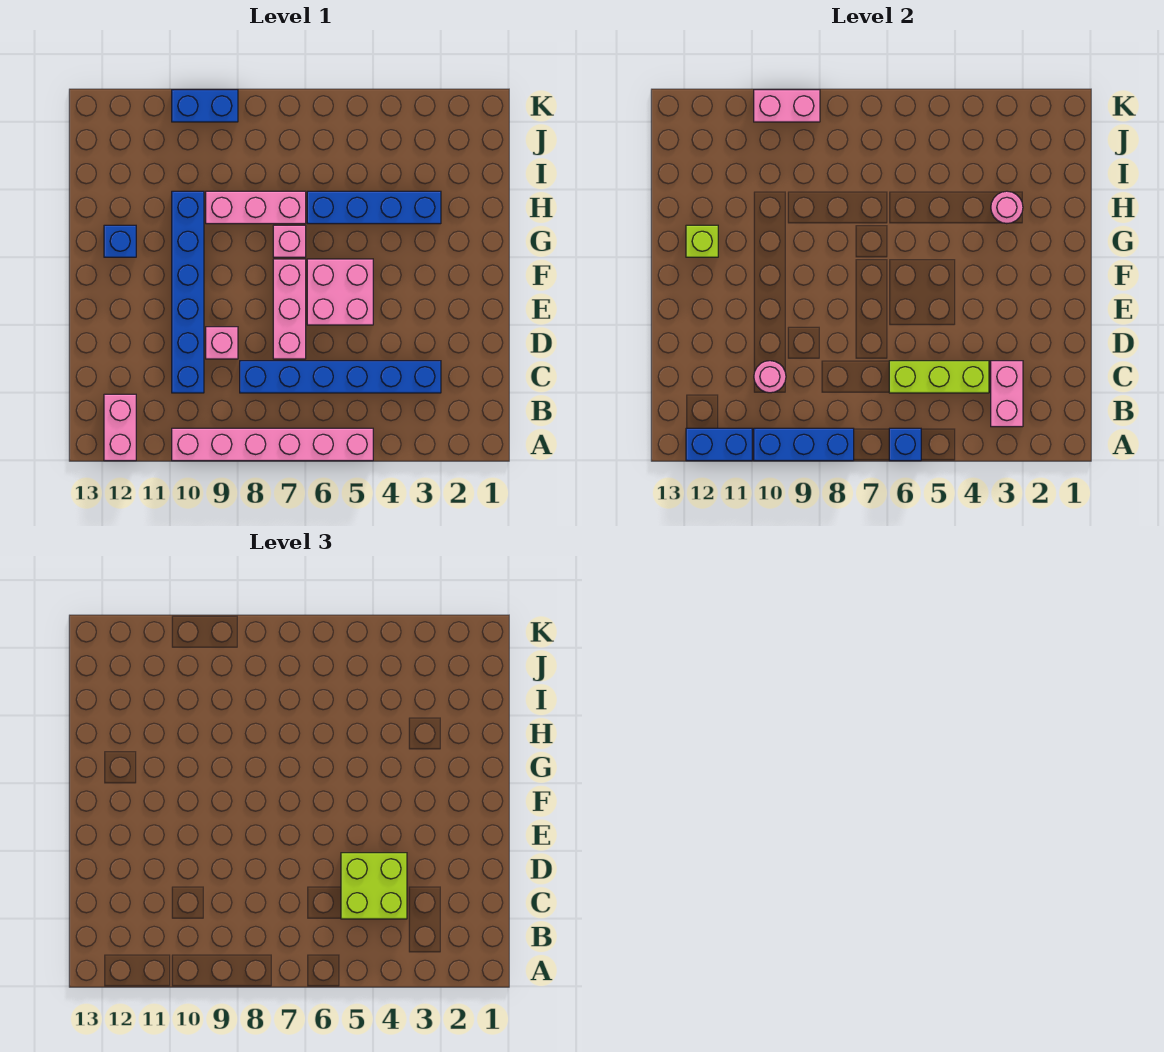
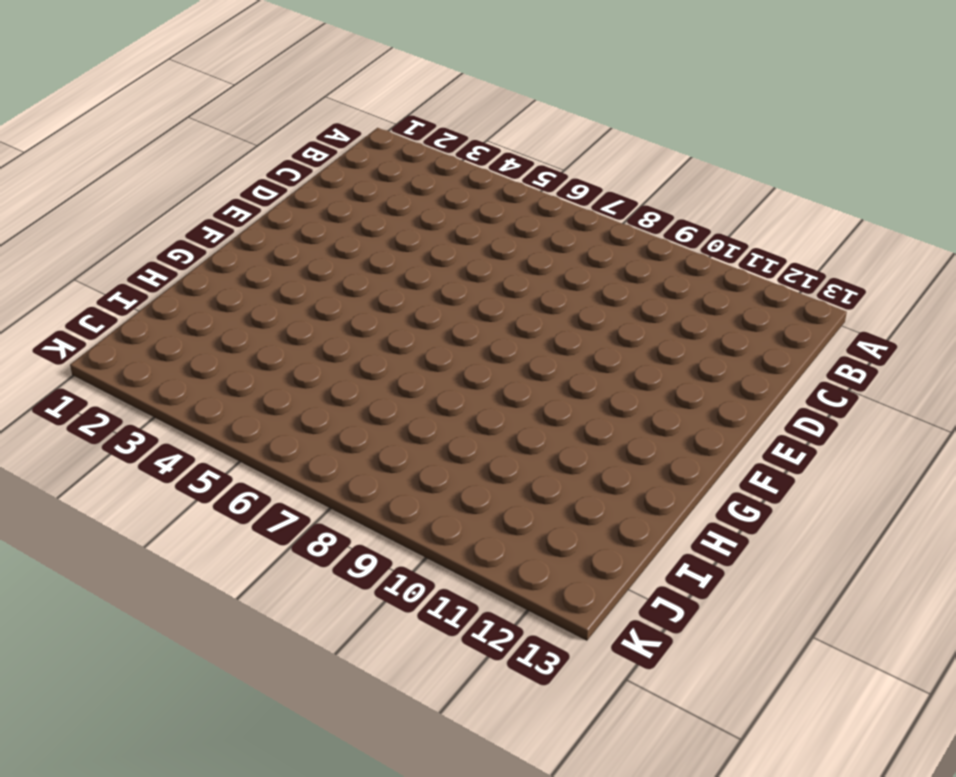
none -> pink 1x6 brick [172,428,373,461]
none -> pink 1x2 brick [104,394,136,461]
none -> blue 1x6 brick [240,361,441,393]

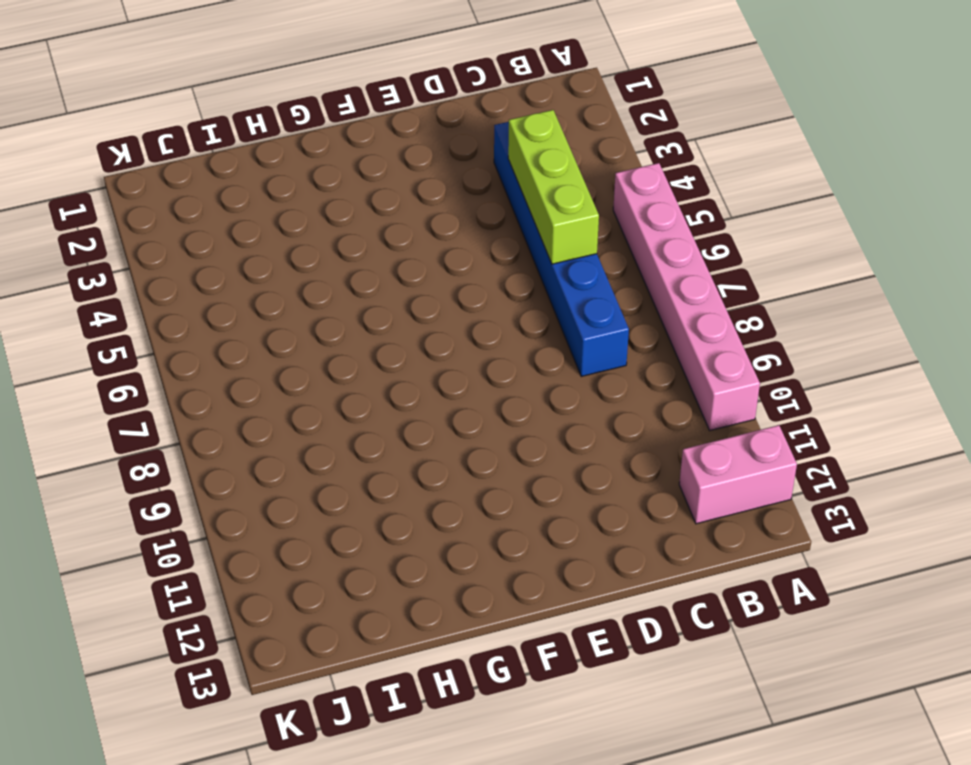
none -> blue 1x6 brick [172,191,204,393]
none -> pink 1x3 brick [273,259,306,359]
none -> pink 1x1 brick [206,327,238,359]

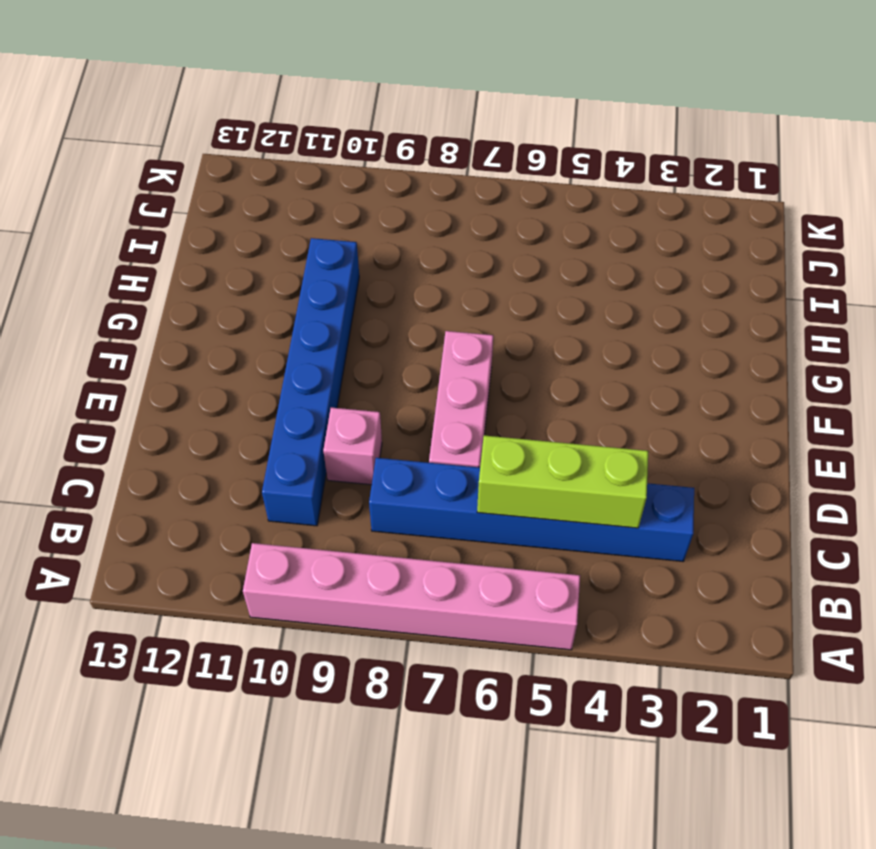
none -> pink 1x2 brick [104,394,136,461]
none -> pink 2x2 brick [307,259,373,325]
none -> pink 1x1 brick [273,225,306,257]

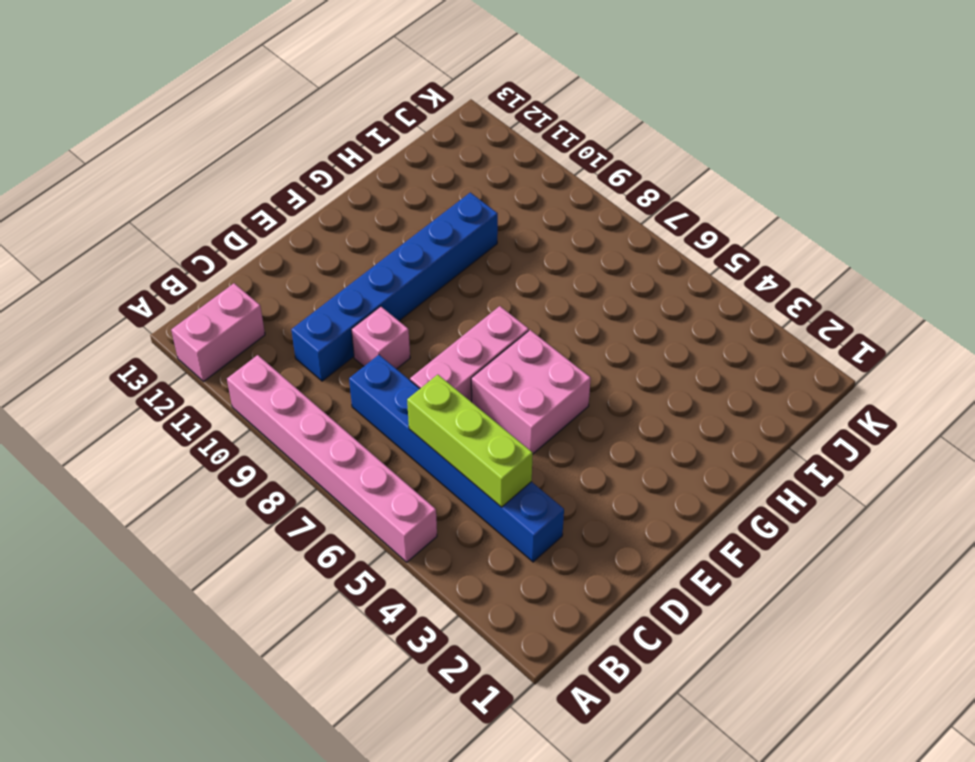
none -> pink 1x1 brick [273,225,306,257]
none -> blue 1x1 brick [104,225,136,257]
none -> blue 1x4 brick [307,191,441,224]

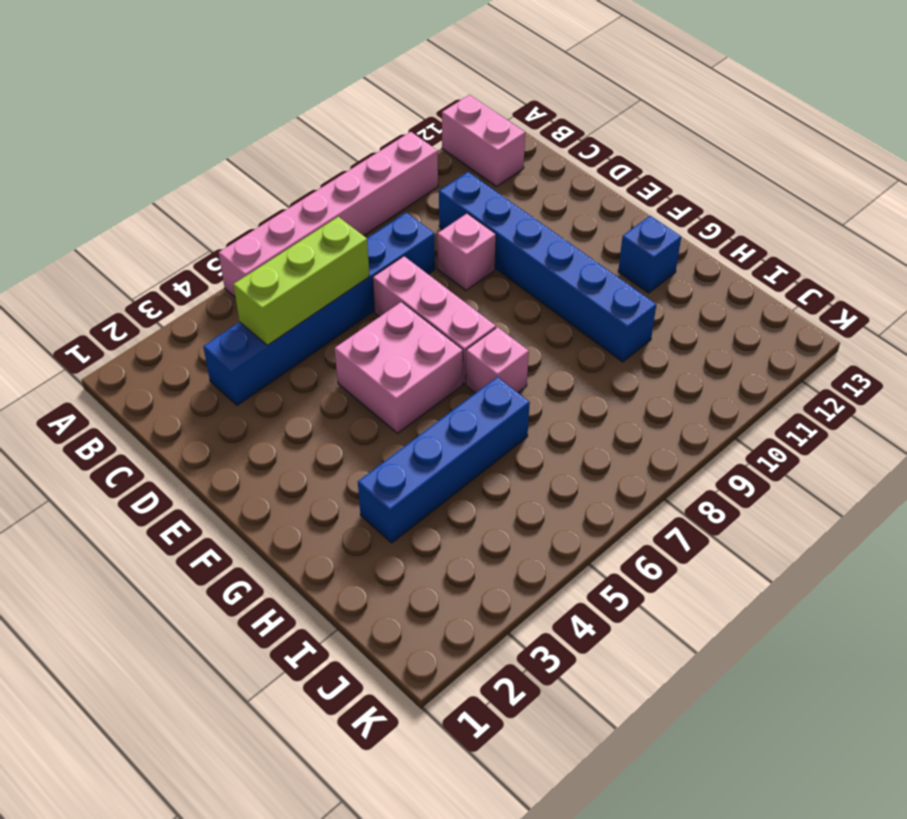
none -> pink 1x3 brick [206,191,306,224]
none -> blue 1x2 brick [172,90,238,122]
none -> blue 1x1 brick [889,428,921,461]

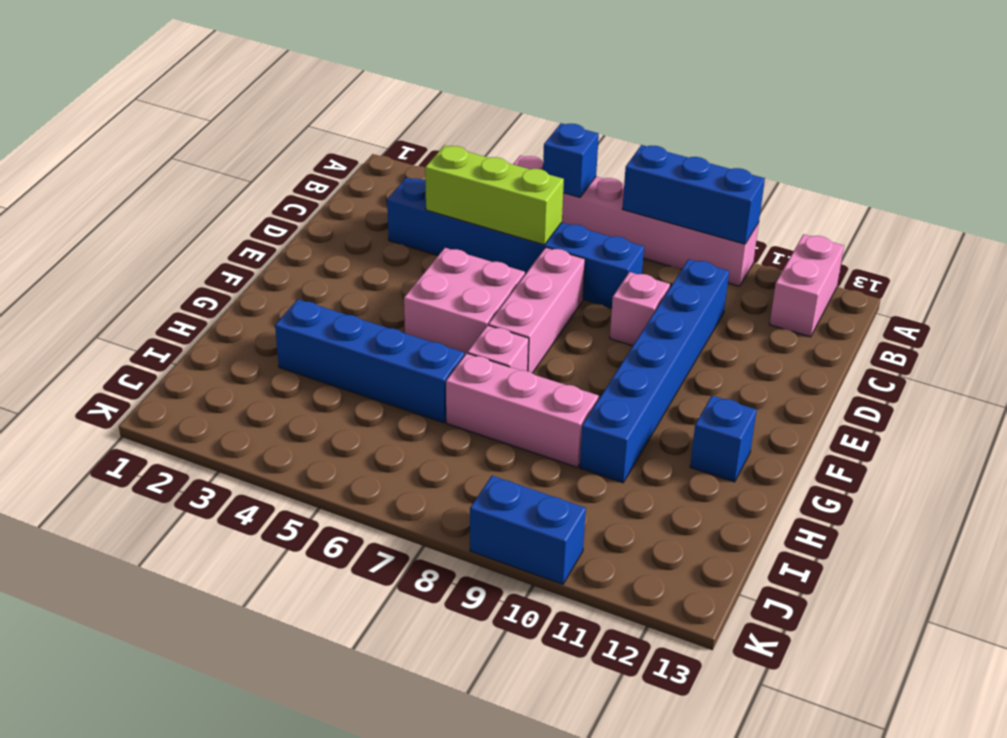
none -> blue 1x2 brick [686,428,752,461]
none -> pink 1x2 brick [991,361,1023,427]
none -> pink 1x1 round brick [754,361,786,393]

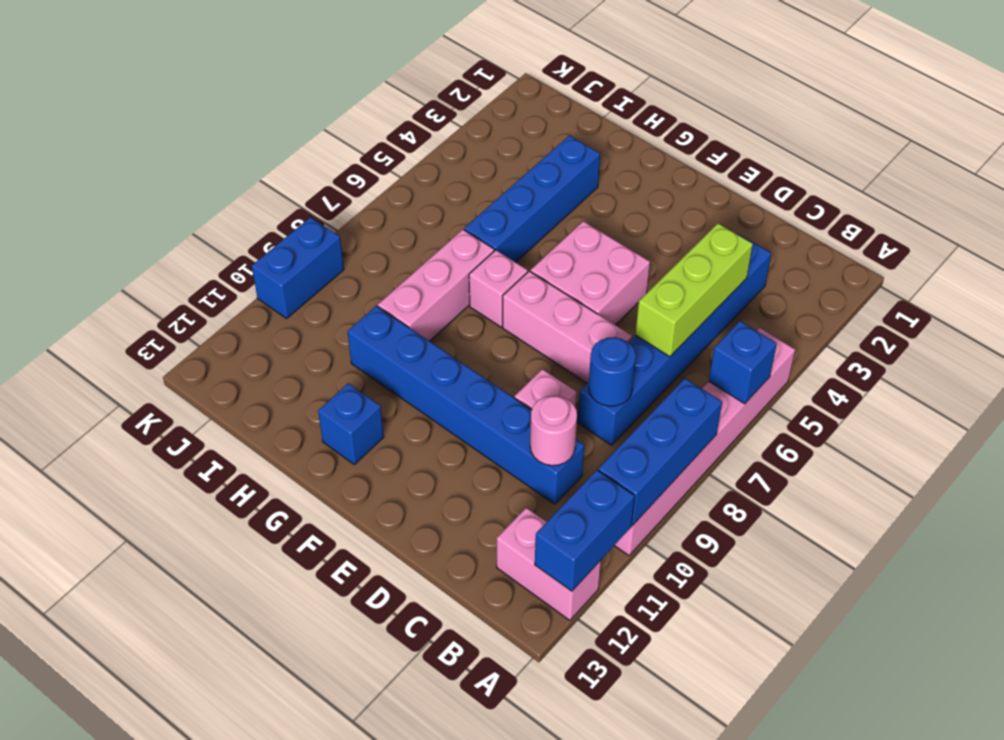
blue 1x1 round brick [588,337,636,406] -> none
none -> pink 1x2 brick [991,361,1023,427]
none -> lime 1x1 brick [686,225,718,257]
none -> pink 1x1 round brick [991,191,1023,224]

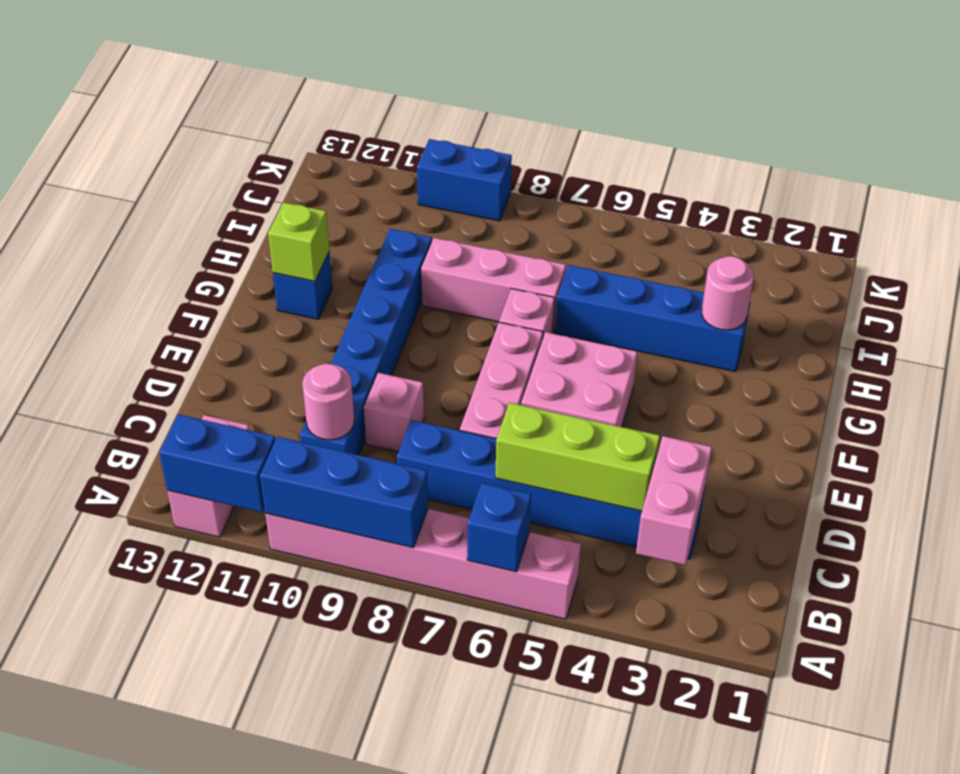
none -> pink 1x2 brick [754,90,820,122]
none -> lime 2x2 brick [341,853,407,919]

